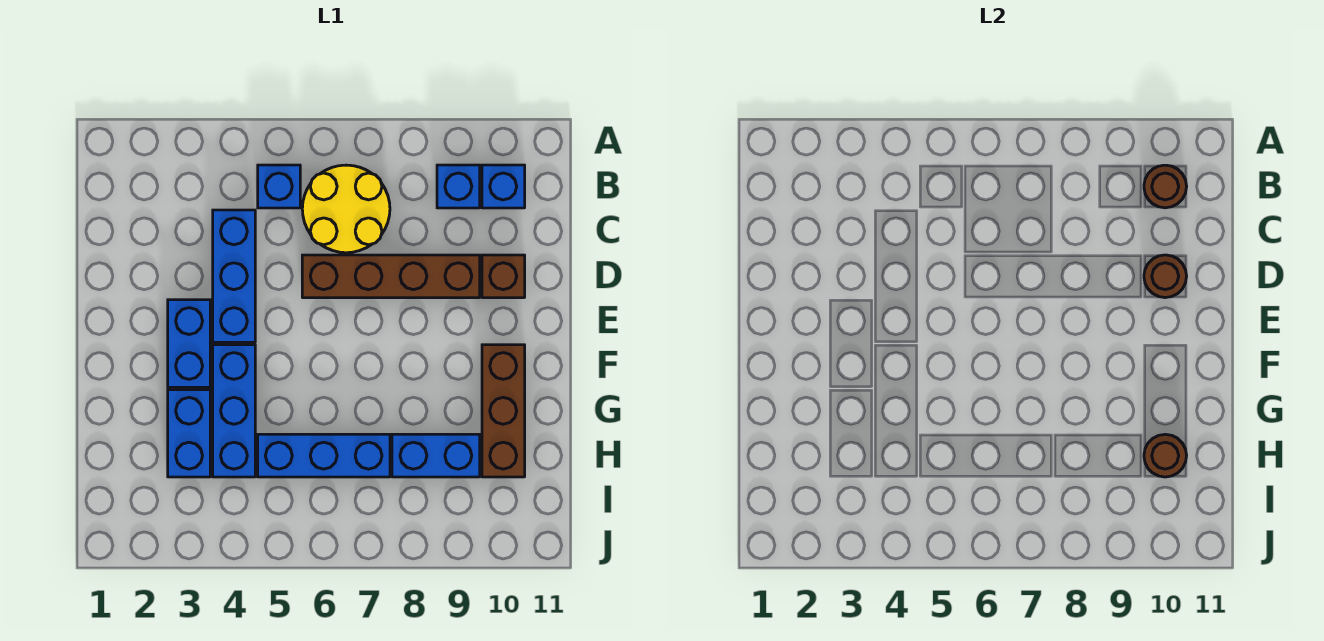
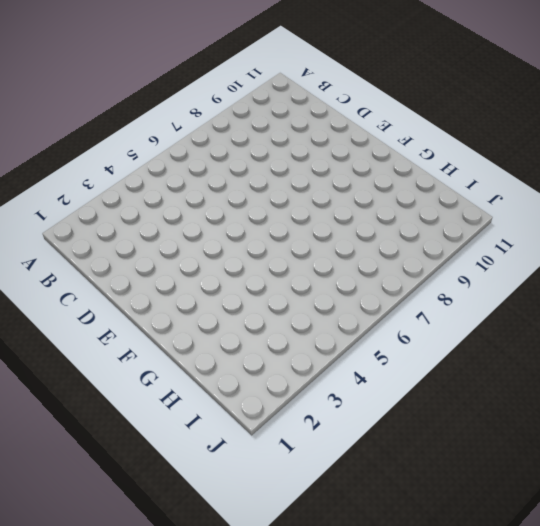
none -> blue 1x1 brick [258,165,300,208]
none -> yellow 2x2 round brick [302,165,390,253]
none -> blue 1x1 brick [437,165,480,208]

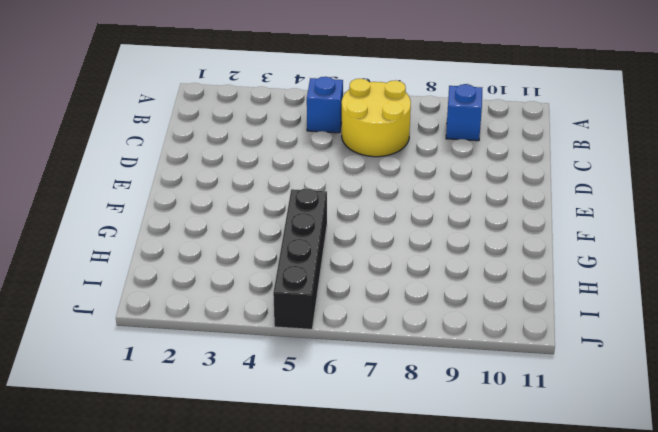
black 1x4 brick [273,189,327,329] -> blue 1x3 brick [258,434,390,477]
none -> blue 1x1 brick [482,165,525,208]
none -> blue 1x3 brick [213,210,255,342]
none -> brown 1x4 brick [302,255,480,298]

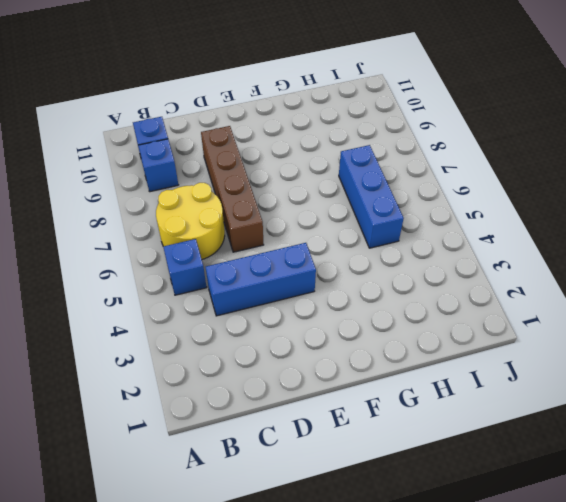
none -> brown 1x1 brick [482,255,525,298]
none -> blue 1x2 brick [168,300,210,387]
none -> blue 1x3 brick [213,345,255,477]

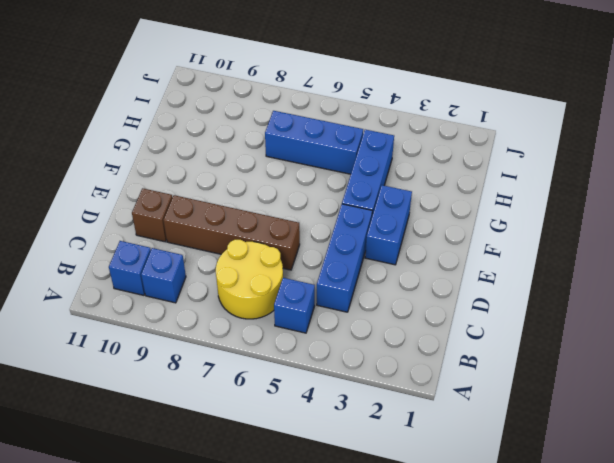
none -> brown 1x3 brick [482,345,525,477]
none -> blue 1x2 brick [168,390,210,477]
none -> blue 1x2 brick [392,434,480,477]

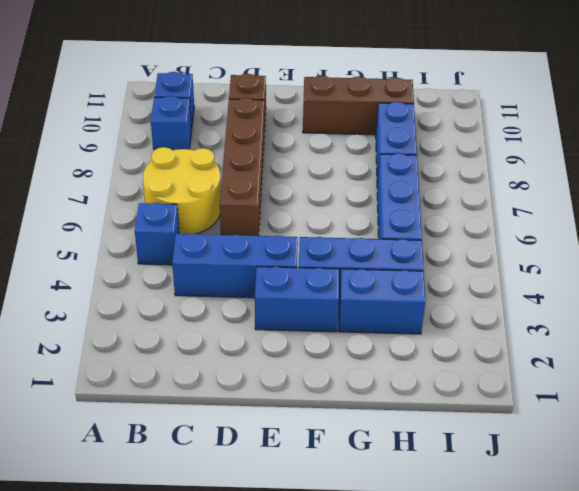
none -> brown 1x1 round brick [1144,165,1187,208]
none -> brown 1x1 round brick [1144,255,1187,298]
none -> brown 1x1 round brick [1144,434,1187,477]

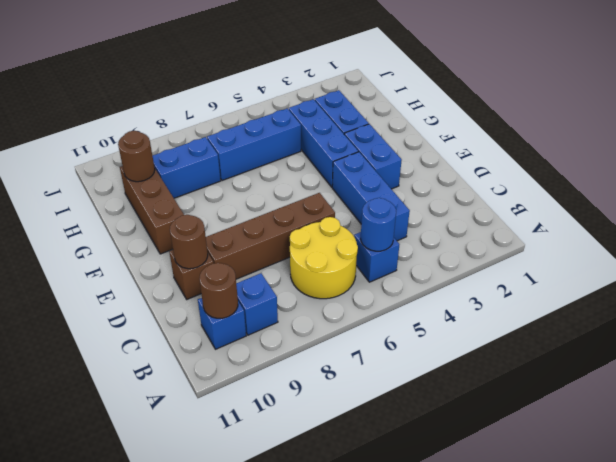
blue 1x1 round brick [361,198,396,251] -> none

